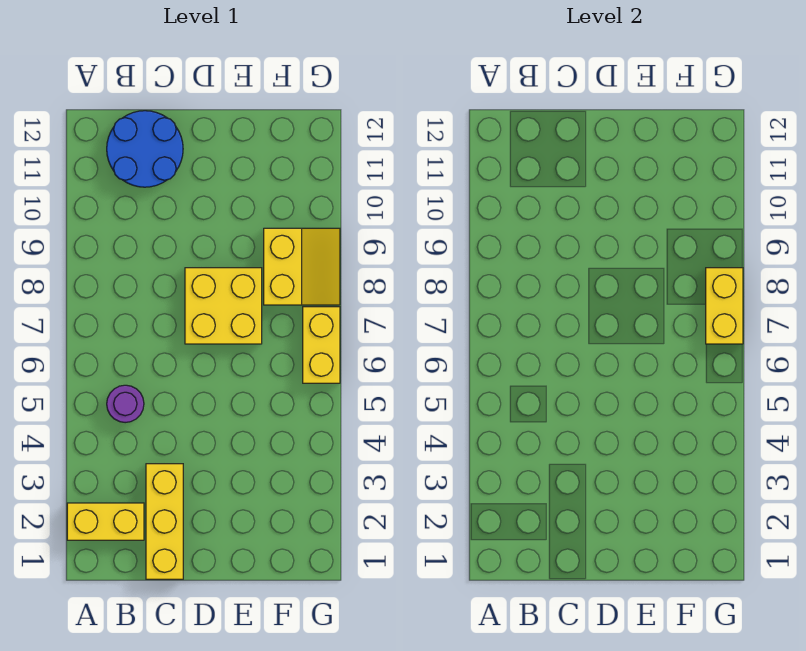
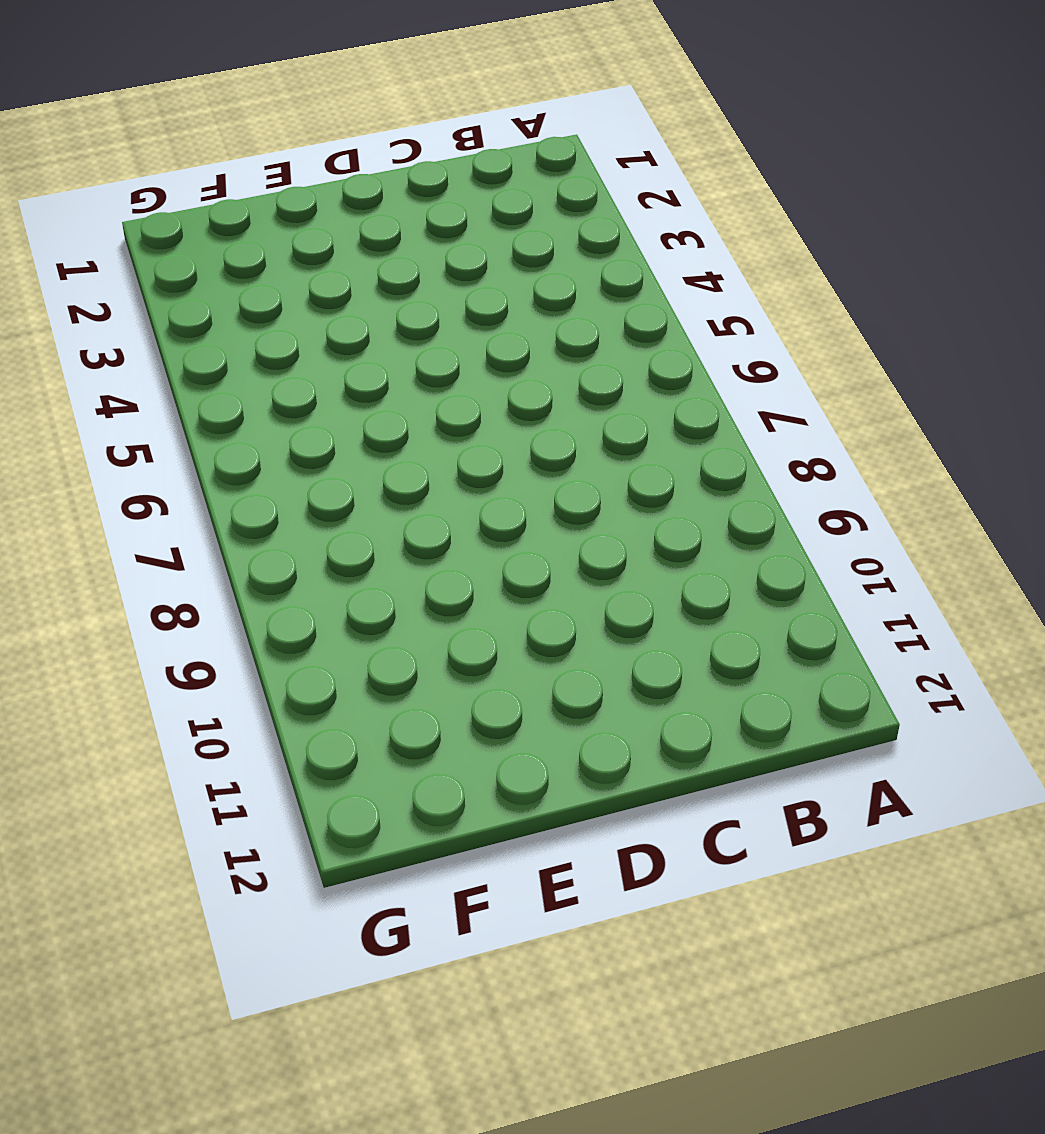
none -> yellow 1x2 brick [67,503,144,540]
none -> purple 1x1 round brick [107,385,144,423]

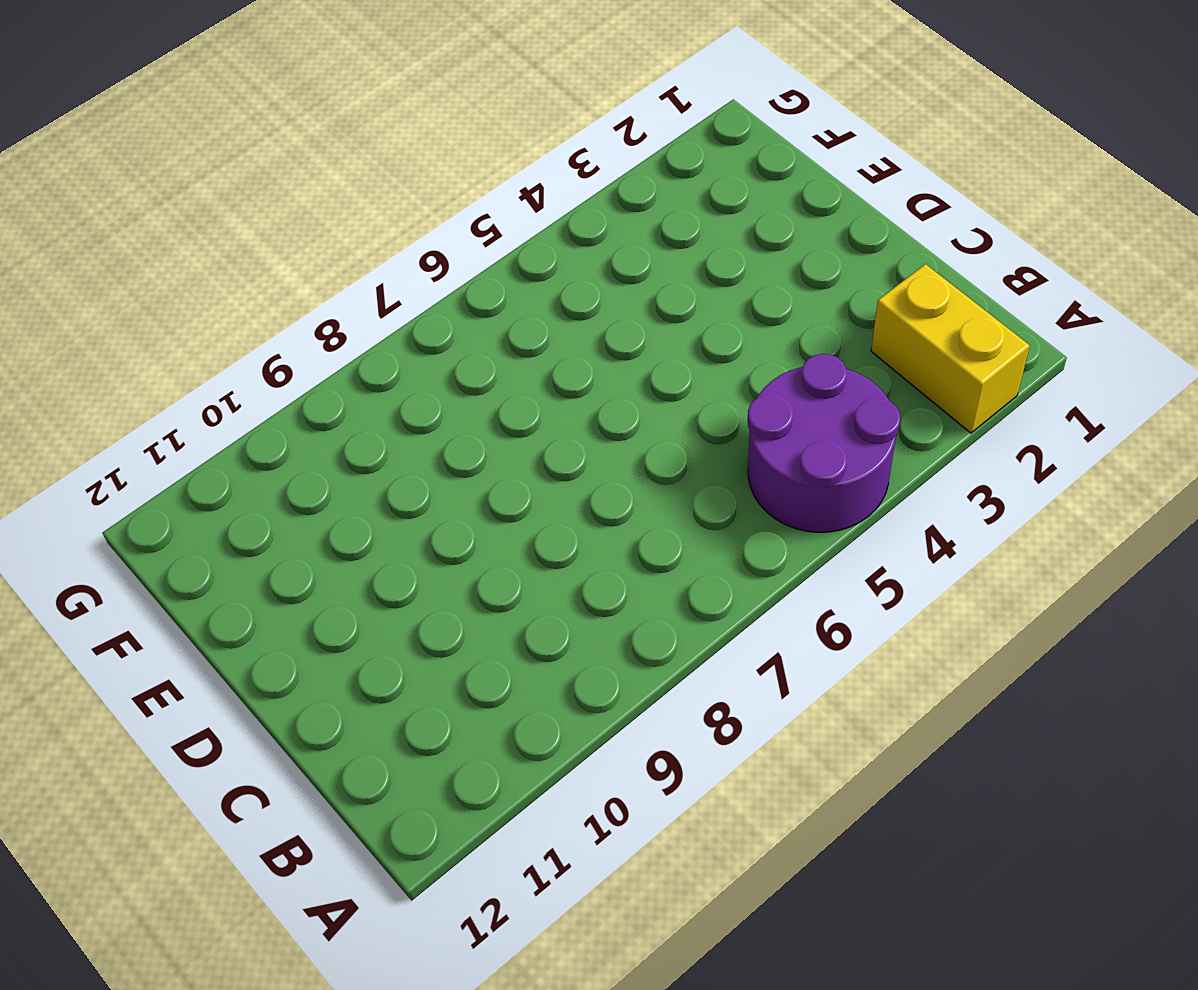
purple 2x2 round brick [748,354,901,532] -> purple 1x1 round brick [107,385,144,423]
none -> blue 2x2 round brick [107,111,183,187]
none -> yellow 1x3 brick [146,464,183,579]

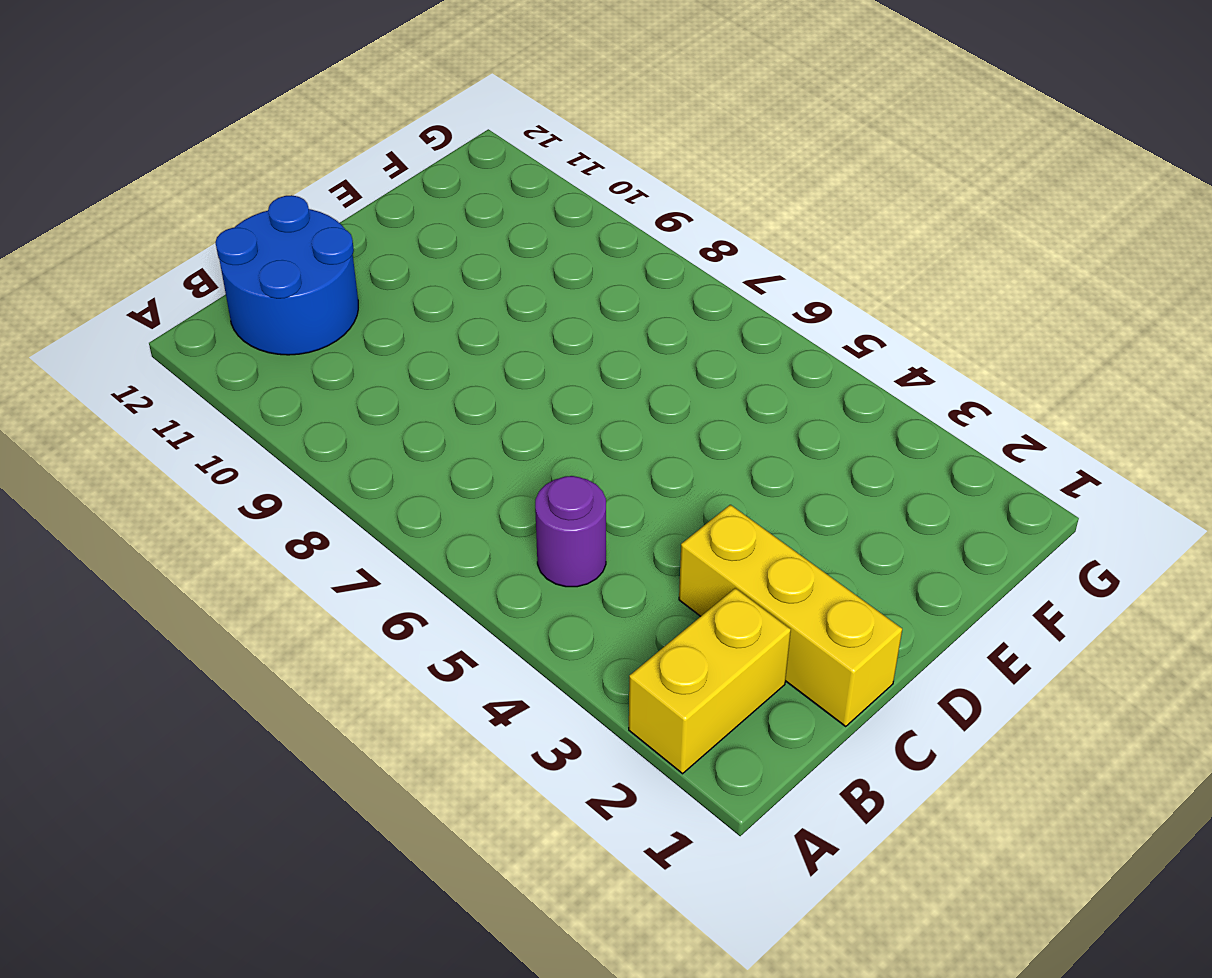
none -> yellow 2x2 brick [185,268,262,344]
none -> yellow 2x2 slope [264,228,340,305]

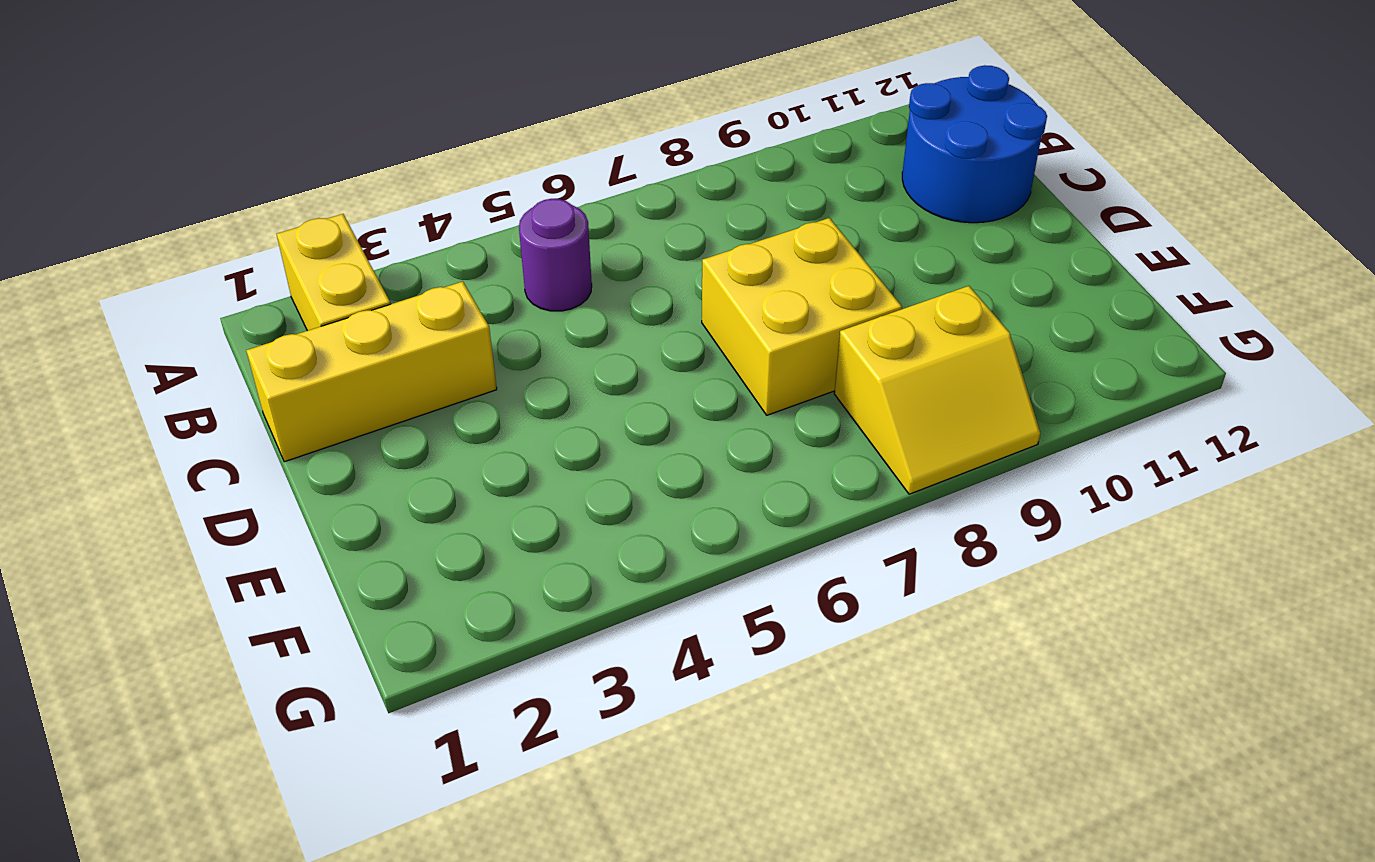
none -> yellow 1x2 brick [303,307,340,383]
none -> yellow 1x2 brick [706,268,743,344]

